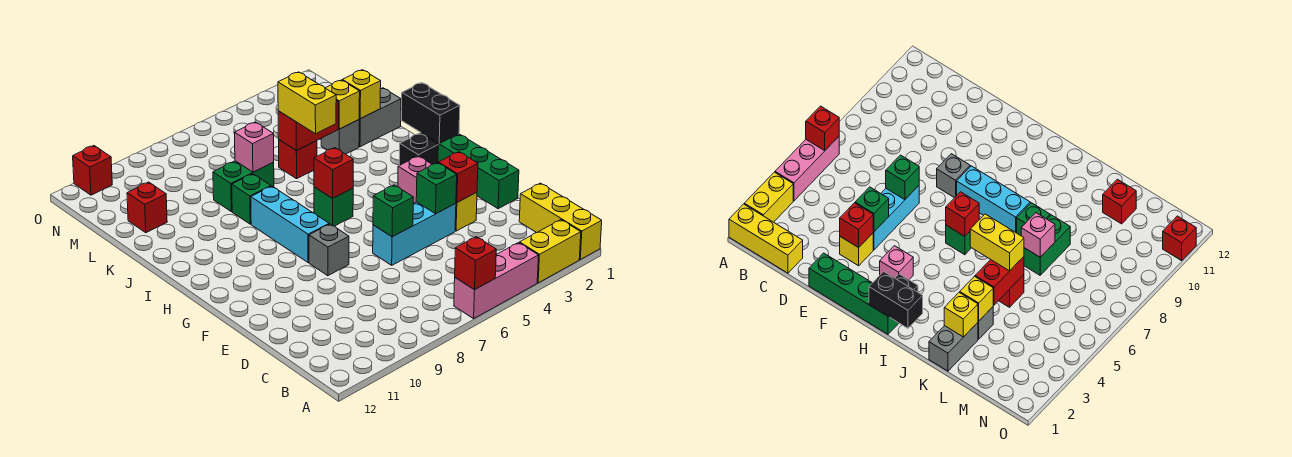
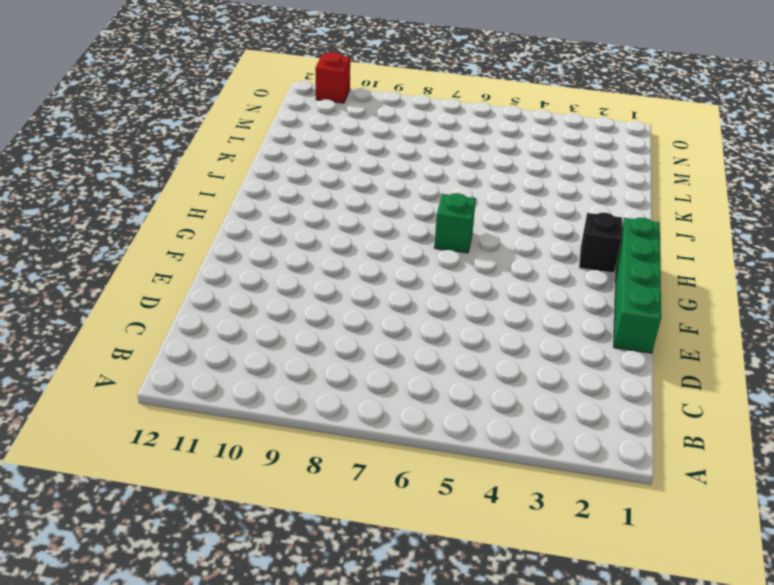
none -> yellow 1x3 brick [519,183,602,259]
none -> yellow 1x2 brick [520,220,581,283]
none -> pink 1x3 brick [454,243,539,319]

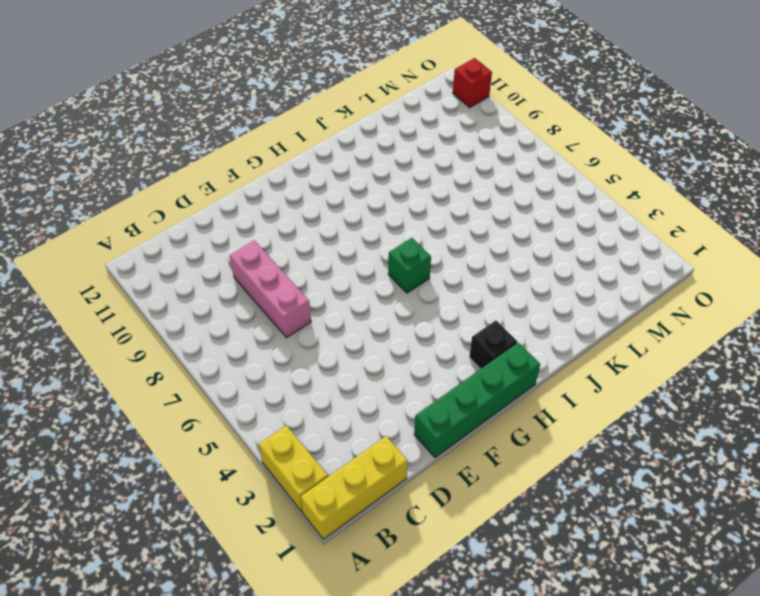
pink 1x3 brick [230,241,311,338] -> pink 1x3 brick moved to [454,243,539,319]
none -> yellow 1x1 brick [455,192,477,231]
none -> cyan 1x3 brick [373,202,456,265]
none -> grey 1x1 brick [309,224,349,276]

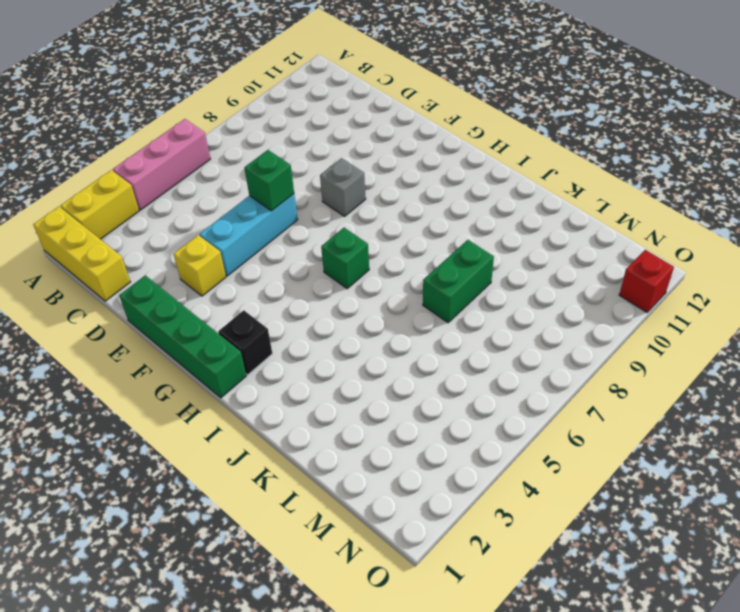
none -> pink 1x1 brick [398,156,432,204]
none -> cyan 1x3 brick [251,186,329,262]
none -> green 1x1 brick [232,174,271,224]

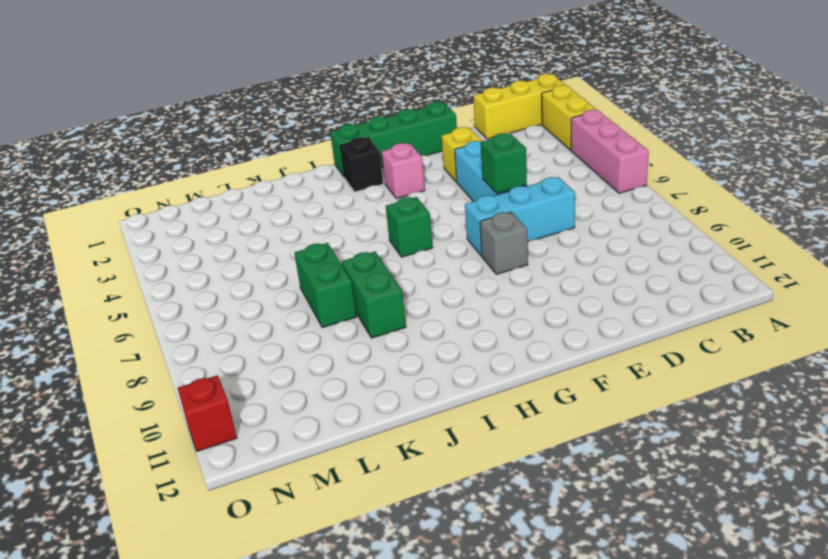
cyan 1x3 brick [465,177,575,256] -> cyan 1x3 brick moved to [251,186,329,262]
green 1x2 brick [342,252,406,338] -> green 1x1 brick [232,174,271,224]
none -> grey 1x2 brick [359,88,401,147]
none -> grey 1x1 brick [321,120,359,154]
none -> red 1x1 brick [279,140,317,179]

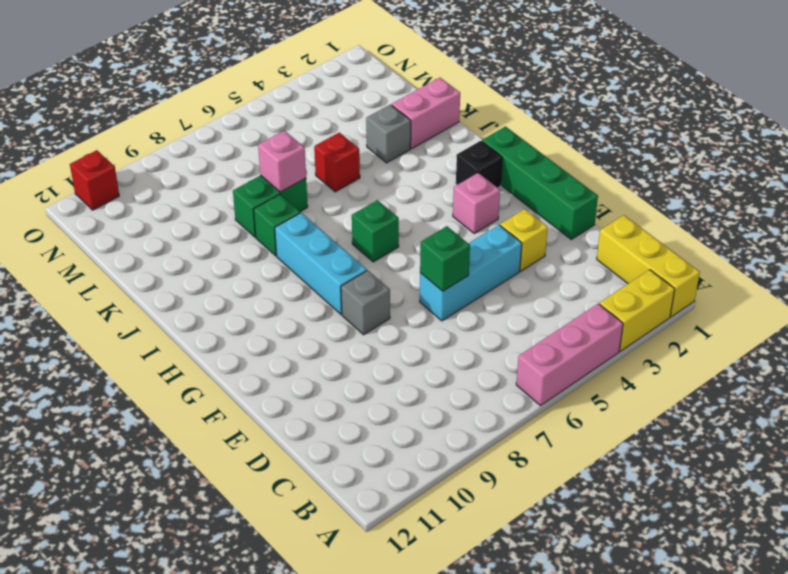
pink 1x2 brick [392,78,460,149] -> grey 1x2 brick [359,88,401,147]
none -> red 1x1 brick [127,182,167,233]
none -> red 1x1 brick [455,237,496,290]
none -> red 1x1 brick [438,152,478,202]

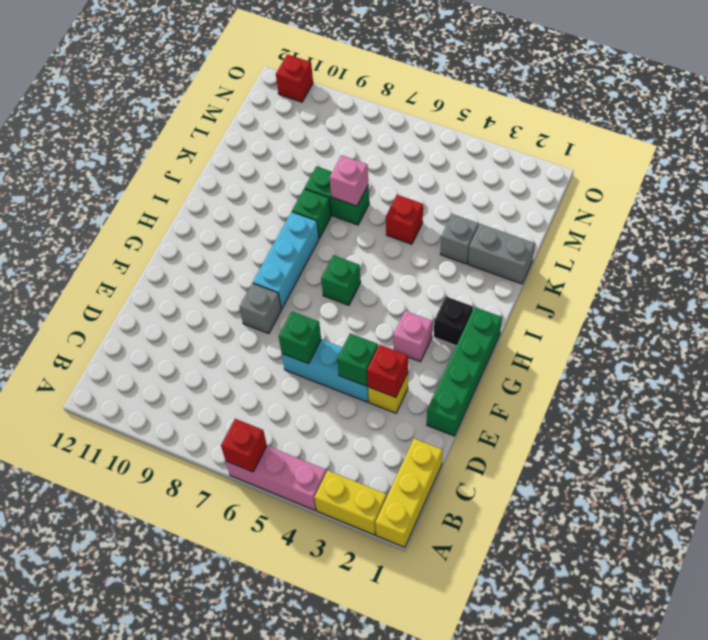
none -> red 1x1 brick [127,182,167,233]
none -> black 1x2 brick [401,83,460,144]
none -> red 1x1 brick [314,148,353,198]

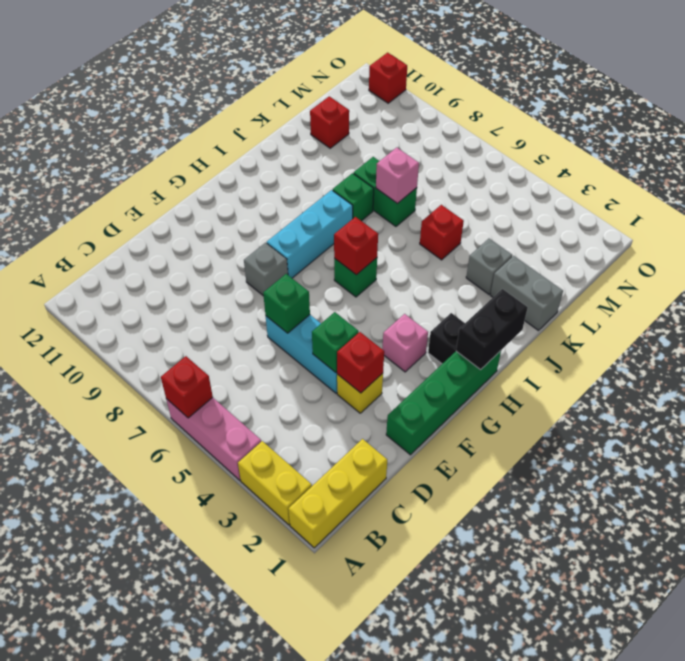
none -> yellow 1x1 brick [342,70,381,119]
none -> yellow 1x1 brick [325,80,360,129]
none -> red 1x2 brick [278,100,338,151]

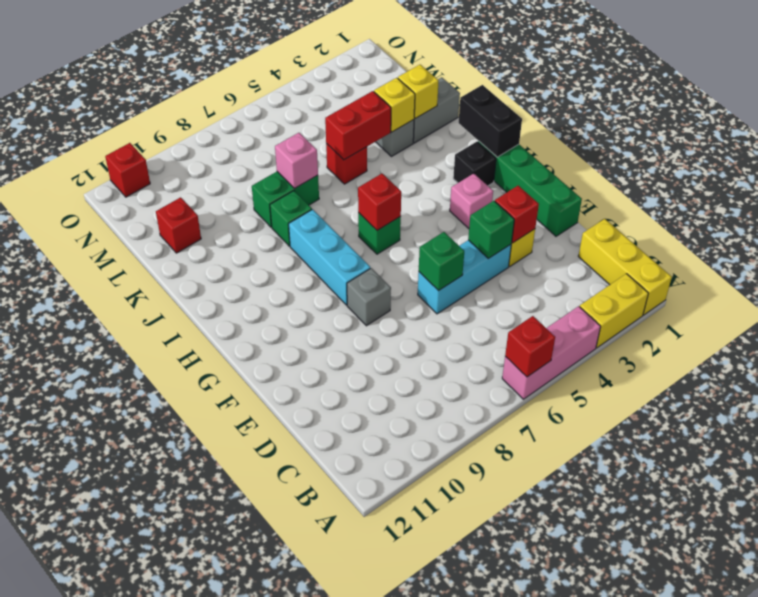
none -> yellow 1x2 brick [278,72,336,134]

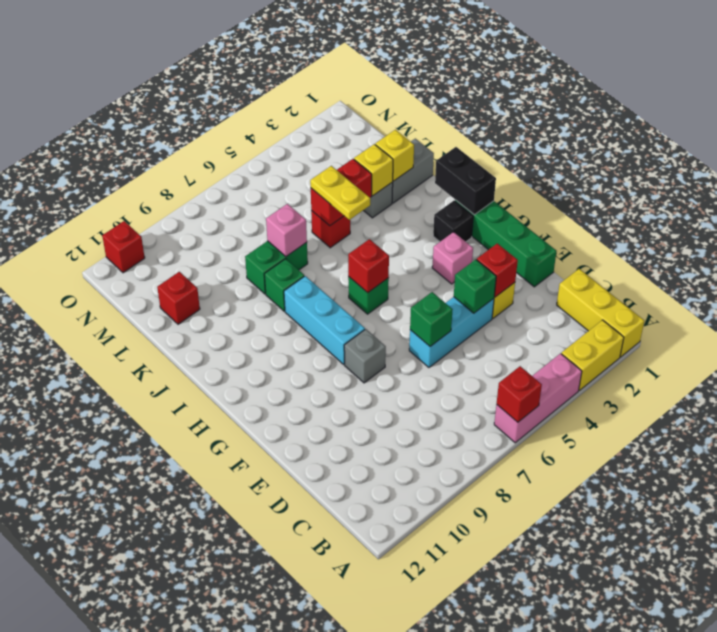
yellow 1x2 plate [310,166,370,220] -> yellow 1x2 brick [278,72,336,134]

